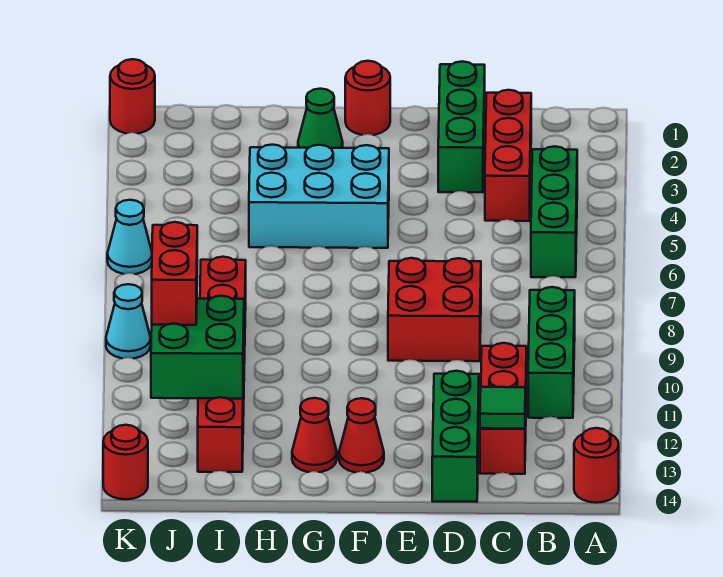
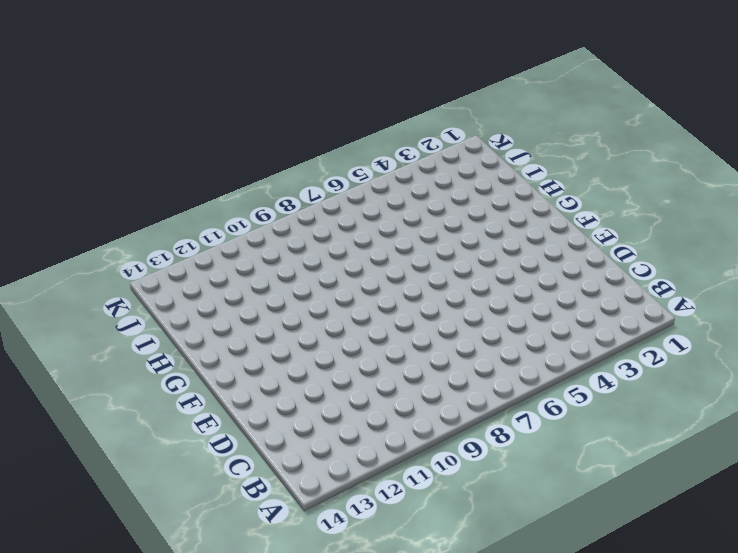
none -> red 1x1 round brick [574,428,619,503]
none -> green 1x3 brick [531,146,577,277]
none -> green 1x3 brick [528,287,575,418]

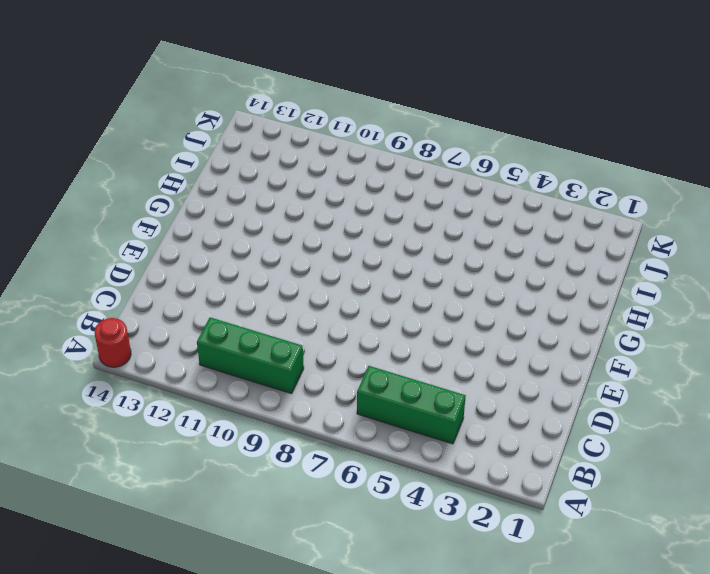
none -> red 1x3 brick [485,90,531,221]
none -> red 1x3 brick [480,343,526,474]
none -> green 1x3 brick [438,61,485,192]

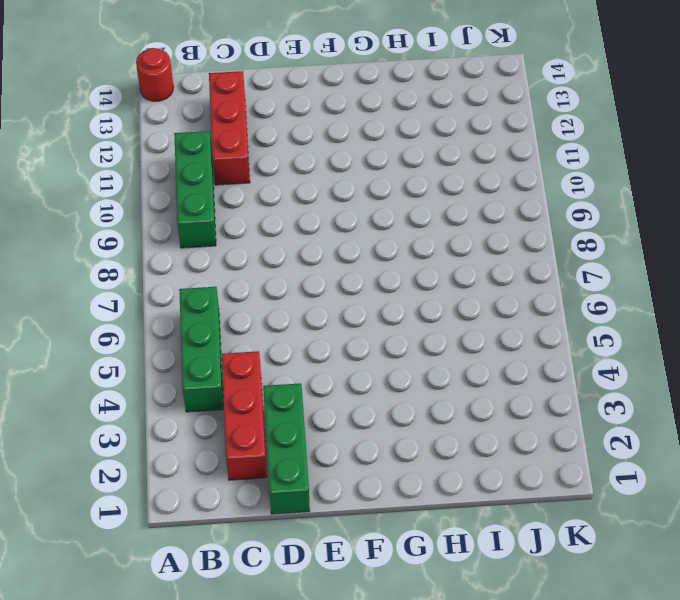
none -> red 2x2 brick [388,258,481,361]
none -> green 1x3 brick [432,371,479,502]
none -> red 1x1 round brick [345,61,390,135]

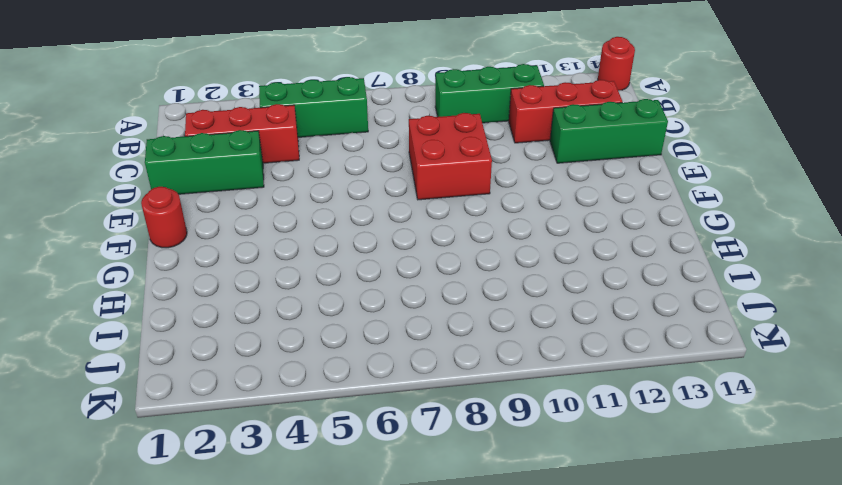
none -> cyan 2x3 brick [249,145,389,248]
none -> red 1x1 cone [339,398,384,473]
none -> green 1x1 cone [298,89,343,148]

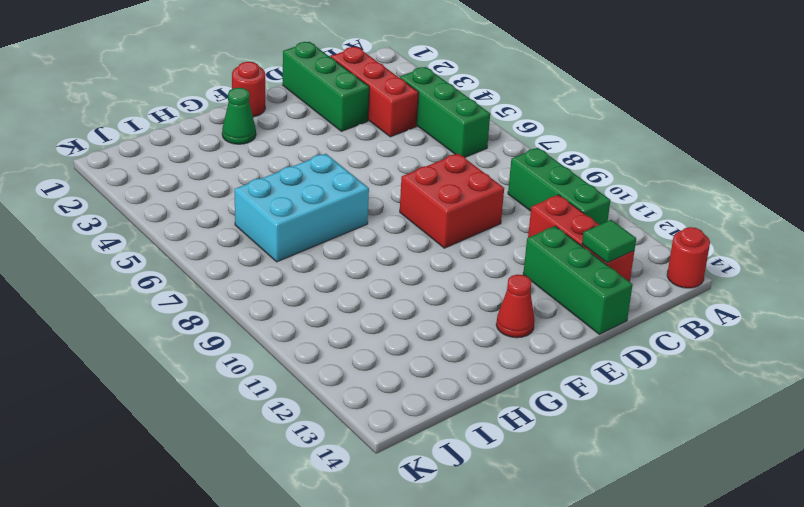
cyan 2x3 brick [235,154,369,262] -> cyan 2x3 brick moved to [249,145,389,248]
none -> red 1x1 cone [292,398,337,472]
none -> red 1x6 brick [198,257,246,472]
none -> red 1x1 round brick [110,59,155,133]

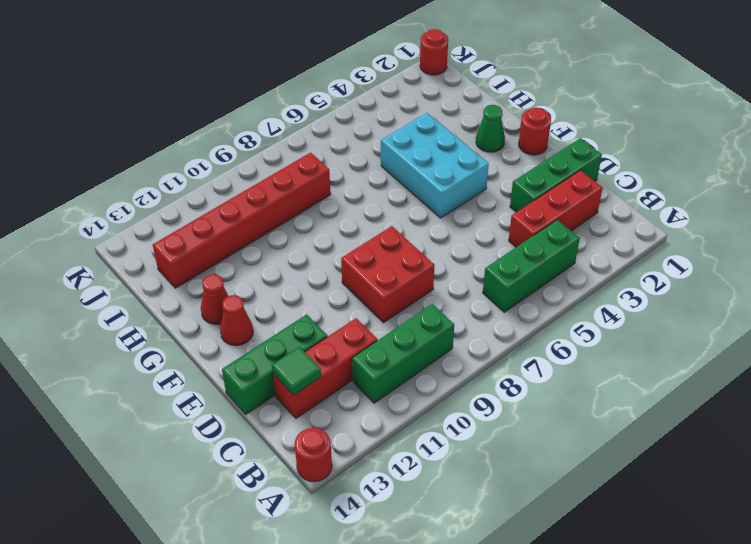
none -> cyan 1x1 cone [107,200,152,274]
none -> cyan 1x1 cone [106,284,151,358]
none -> red 1x1 round brick [103,425,148,499]

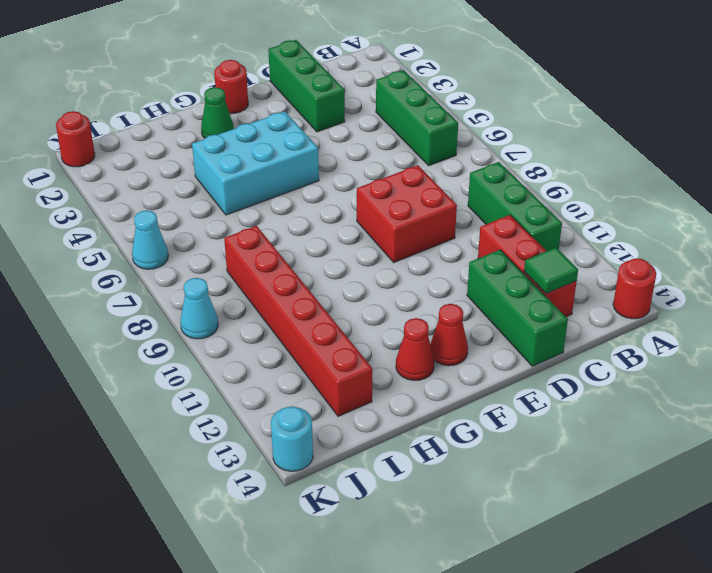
cyan 1x1 round brick [271,406,313,471] -> red 1x1 round brick [103,425,148,499]
none -> red 1x3 brick [485,90,531,221]
none -> green 2x2 brick [151,296,244,399]
none -> red 1x2 brick [152,222,197,325]

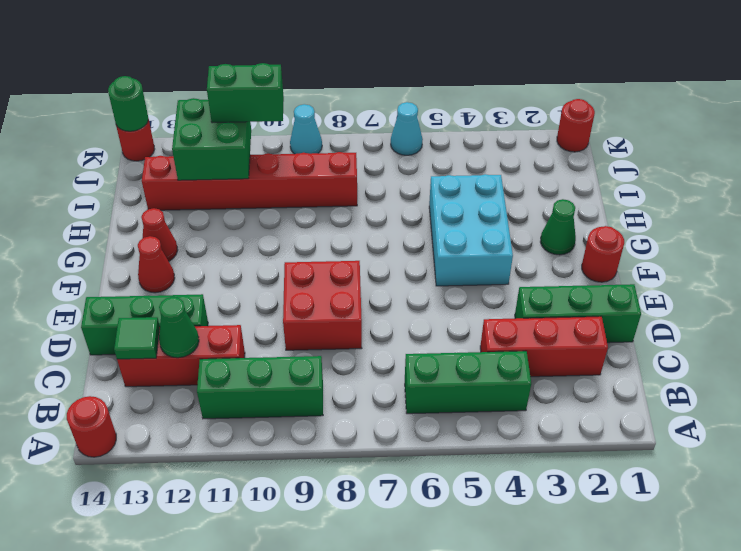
green 1x1 cone [159,297,199,358] -> none
green 1x2 brick [207,63,284,123] -> red 1x2 brick [152,222,197,325]
green 1x1 round brick [108,76,148,131] -> none

